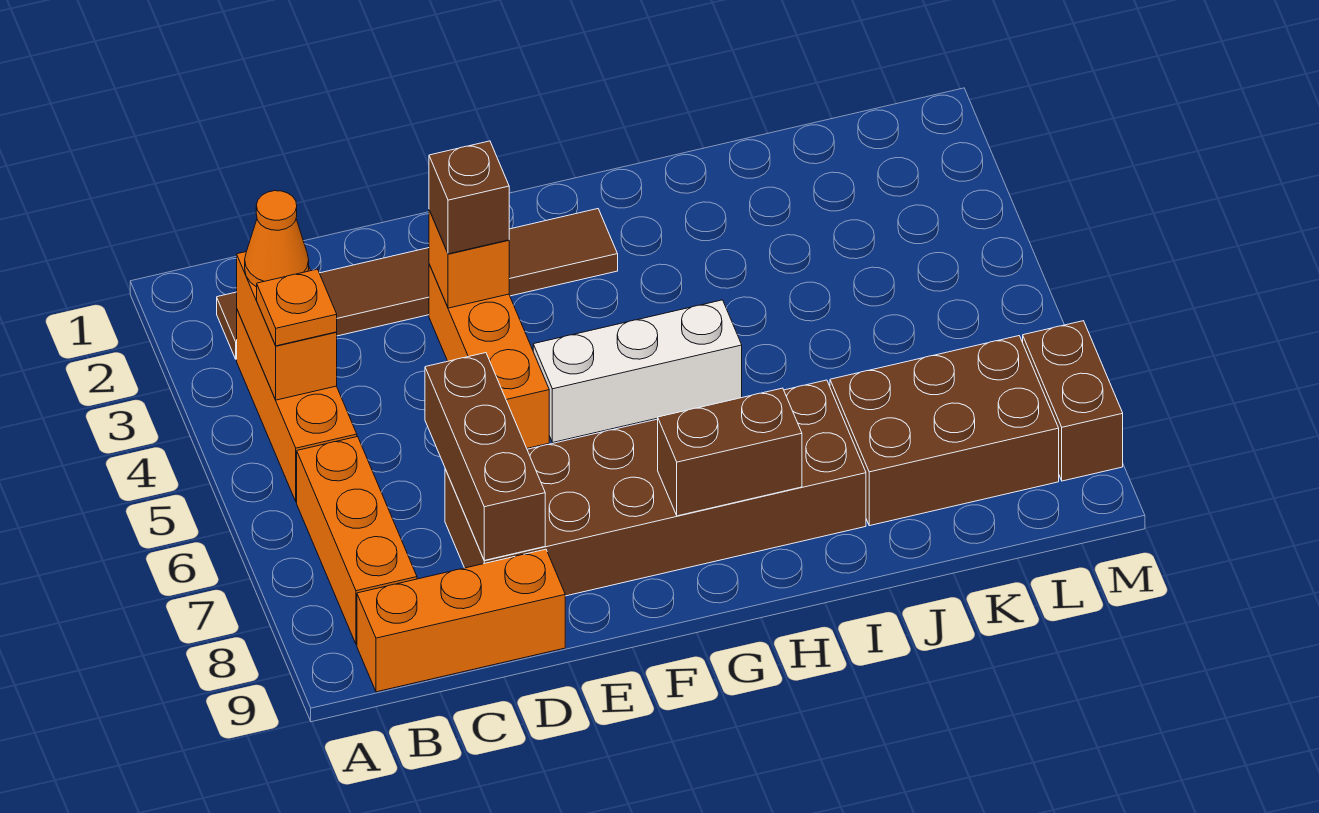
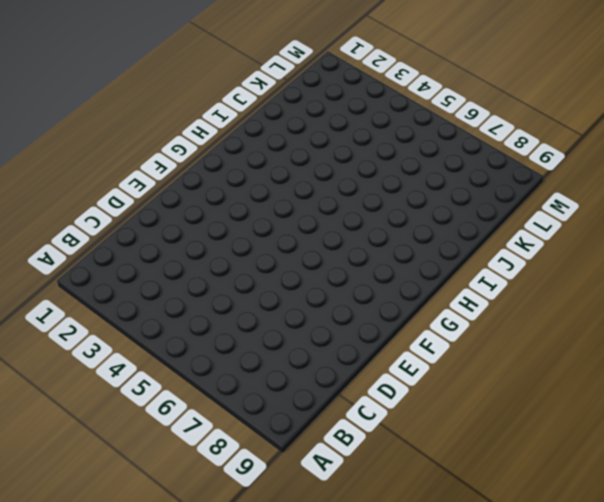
none -> brown 1x6 tile [217,209,618,359]
none -> orange 1x3 brick [237,310,357,502]
none -> orange 1x3 brick [297,437,417,644]

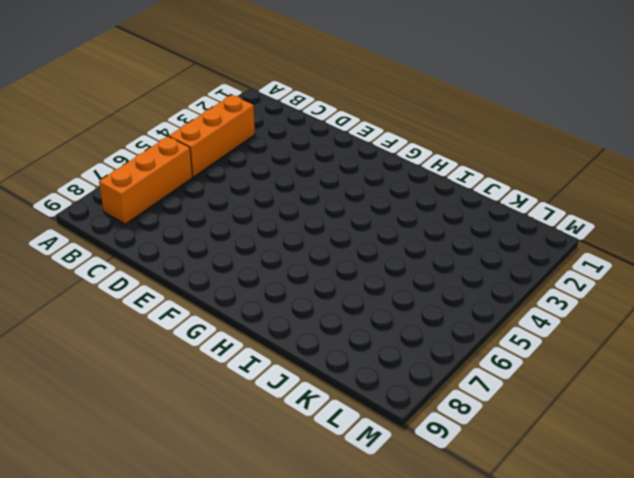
none -> brown 1x6 tile [217,209,618,359]
none -> orange 1x3 brick [357,549,565,692]
none -> brown 2x6 brick [445,380,866,596]

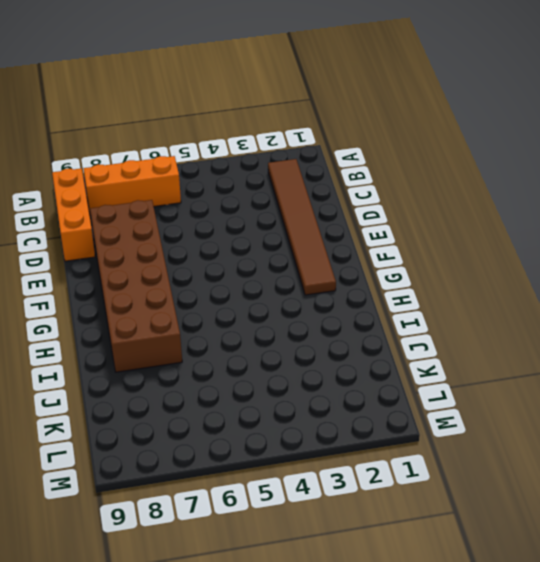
none -> orange 1x3 brick [237,310,357,502]
none -> orange 1x3 brick [429,264,549,448]
none -> white 1x3 brick [533,300,742,442]

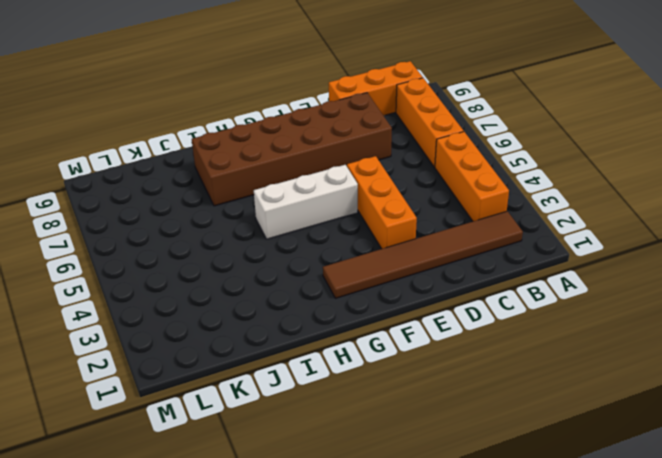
none -> brown 2x3 brick [830,336,1059,526]
none -> brown 1x2 brick [1023,321,1123,481]
none -> orange 1x2 brick [237,252,337,400]

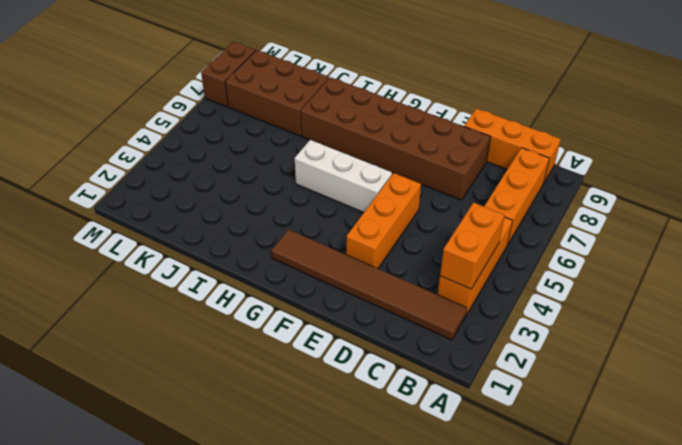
none -> brown 1x3 brick [425,353,545,560]
none -> orange 1x1 brick [429,210,509,308]
none -> brown 1x2 brick [658,388,802,516]

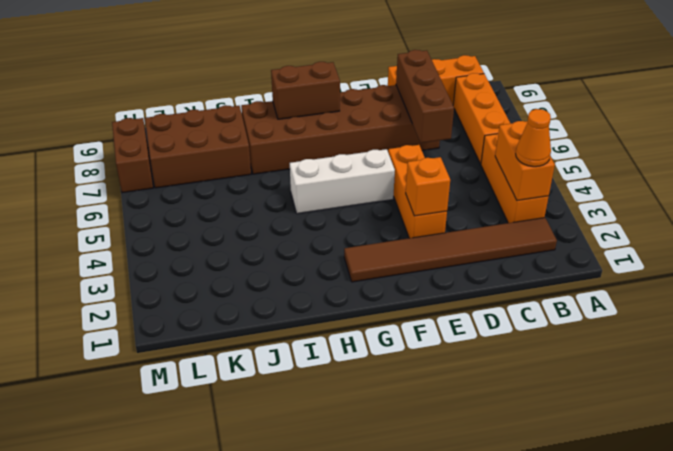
none -> orange 1x1 plate [257,269,337,346]
none -> brown 1x1 brick [429,141,509,254]

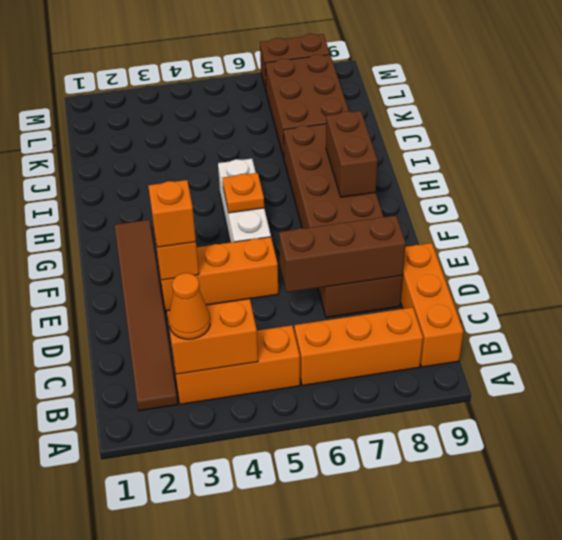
orange 1x1 brick [148,180,196,247] -> brown 1x1 brick [429,141,509,254]
orange 1x1 plate [223,173,264,213] -> orange 1x1 plate moved to [257,269,337,346]

